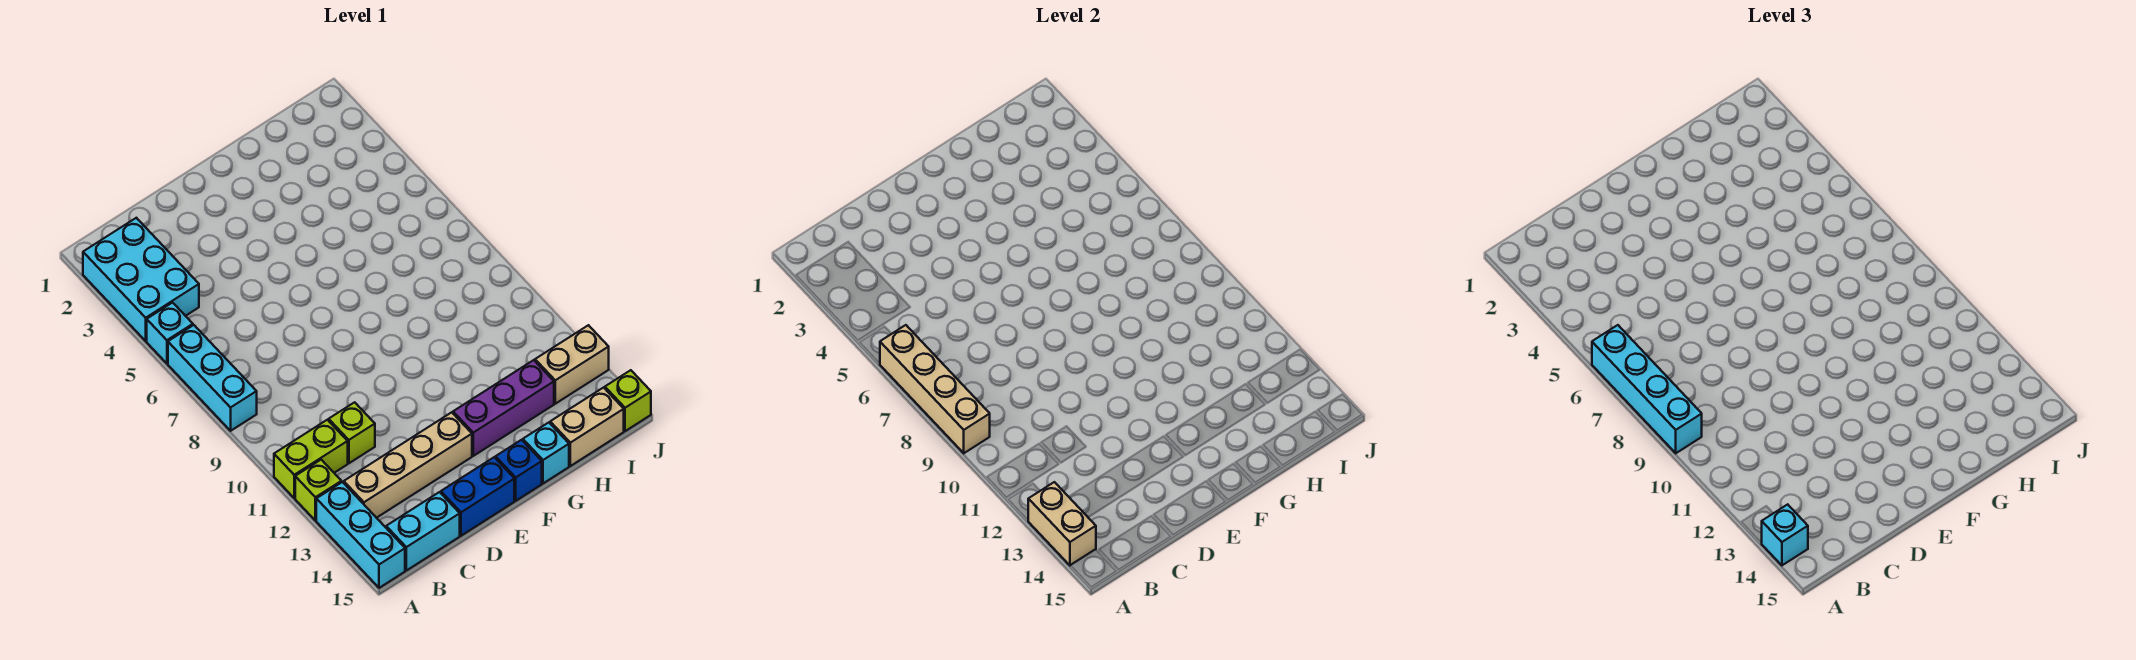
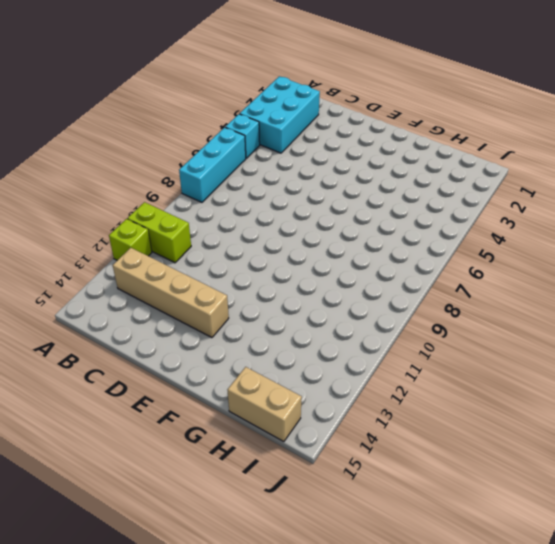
none -> cyan 1x3 brick [316,482,405,588]
none -> cyan 1x2 brick [386,492,460,570]
none -> lime 1x1 brick [329,402,375,463]

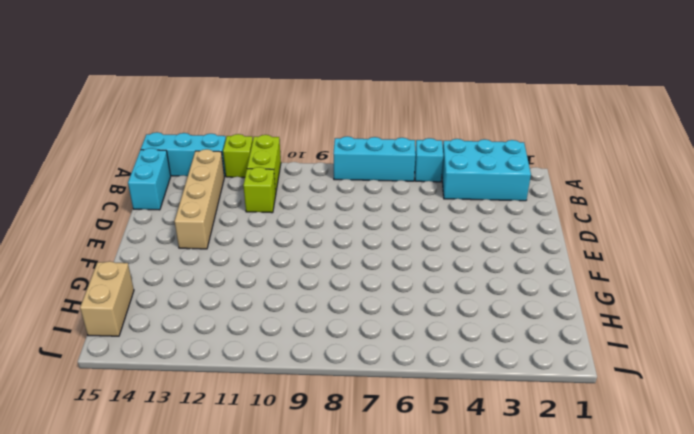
none -> blue 1x2 brick [441,457,514,536]
none -> purple 1x3 brick [453,360,554,456]
none -> blue 1x1 brick [496,440,542,501]

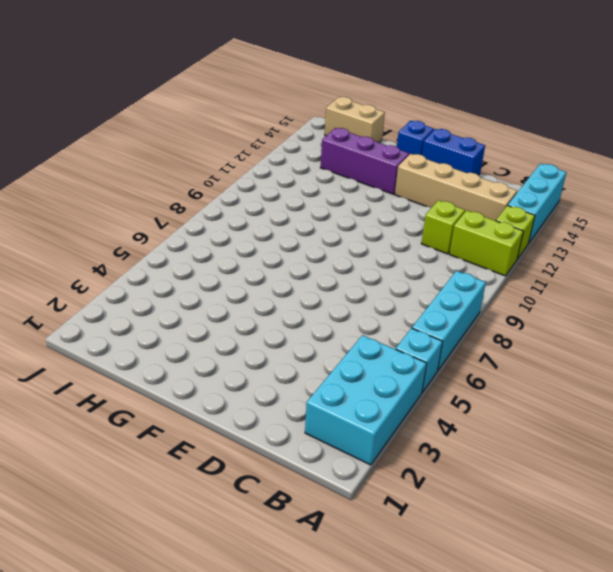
none -> cyan 1x2 brick [386,492,460,570]
none -> cyan 1x1 brick [523,423,569,483]
none -> tan 1x2 brick [535,325,609,404]

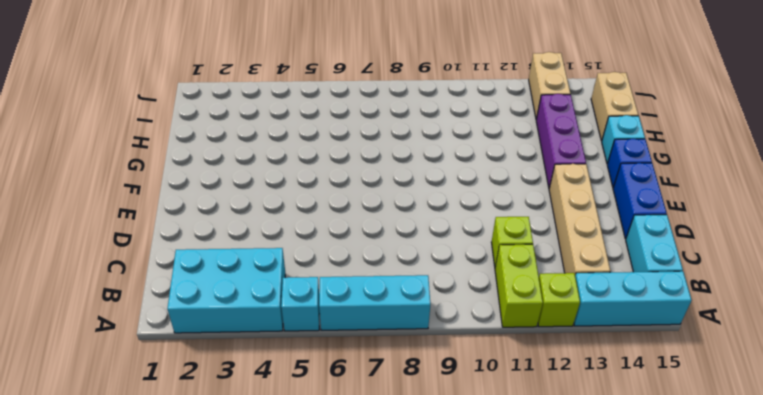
none -> lime 1x1 brick [605,370,651,431]
none -> tan 1x4 brick [880,325,990,453]
none -> tan 1x2 brick [1028,482,1096,565]

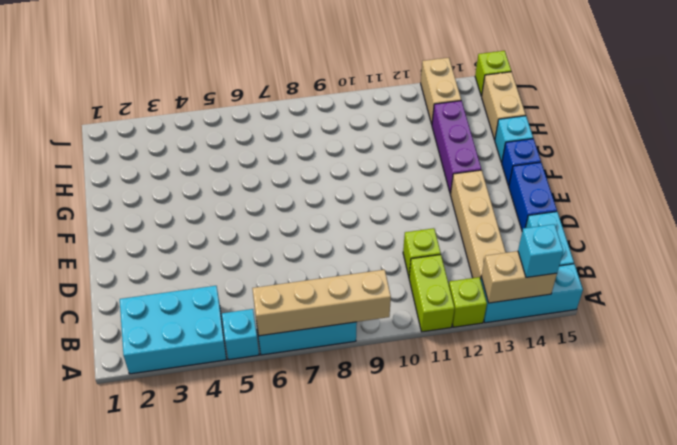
none -> cyan 1x4 brick [1592,325,1702,453]

